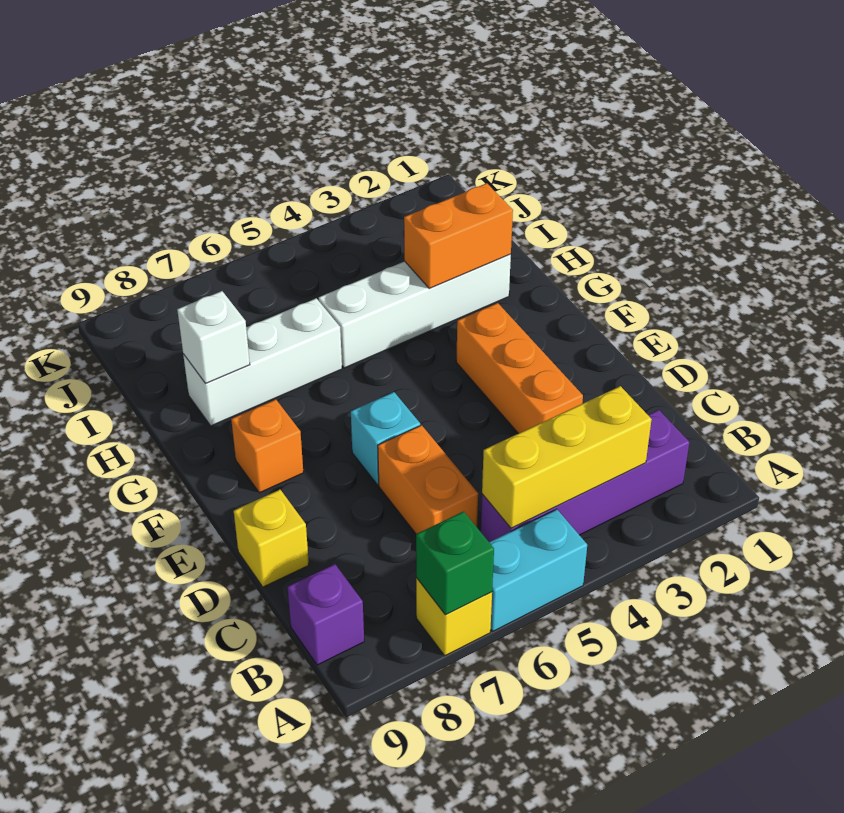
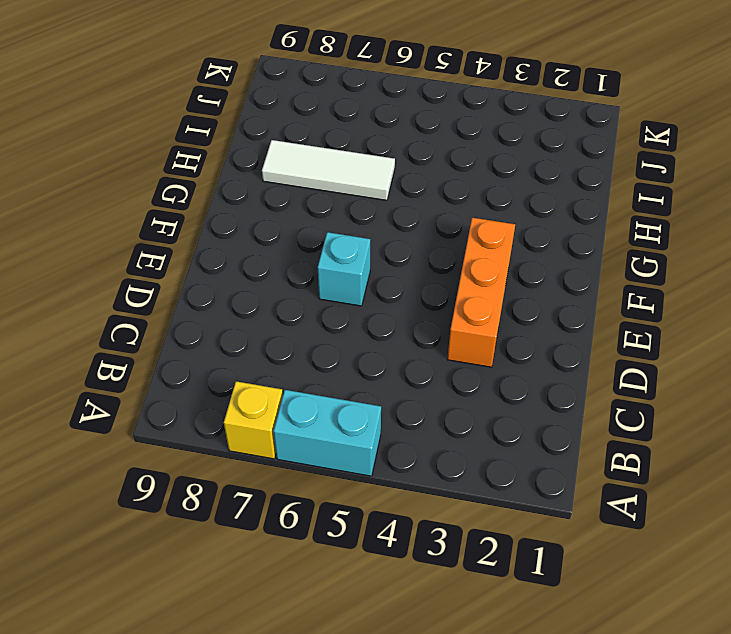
white 1x3 tile [262,140,395,200] -> white 1x3 brick [183,298,342,426]
none -> purple 1x4 brick [481,410,689,542]
none -> purple 1x1 brick [287,564,364,665]
none -> orange 1x2 brick [378,425,478,534]

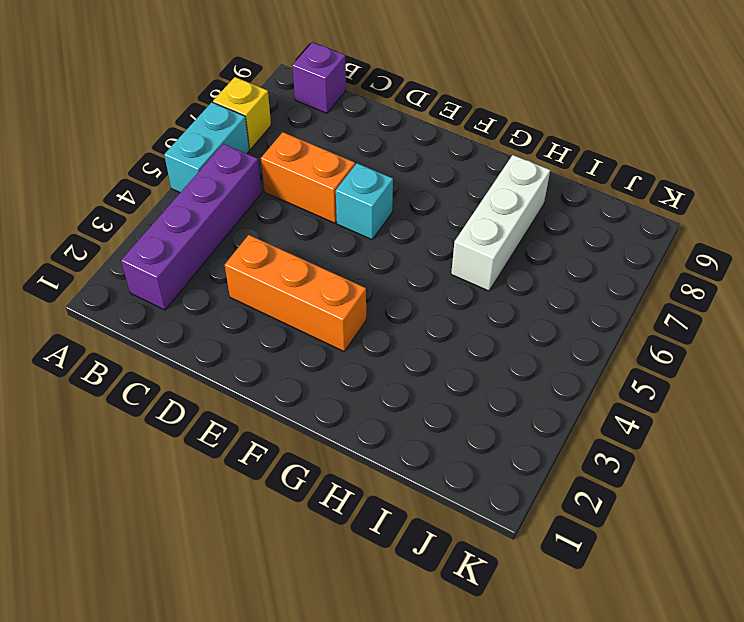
none -> yellow 1x1 brick [234,490,309,587]
none -> orange 1x1 brick [231,399,303,493]
none -> white 1x4 brick [319,254,511,368]

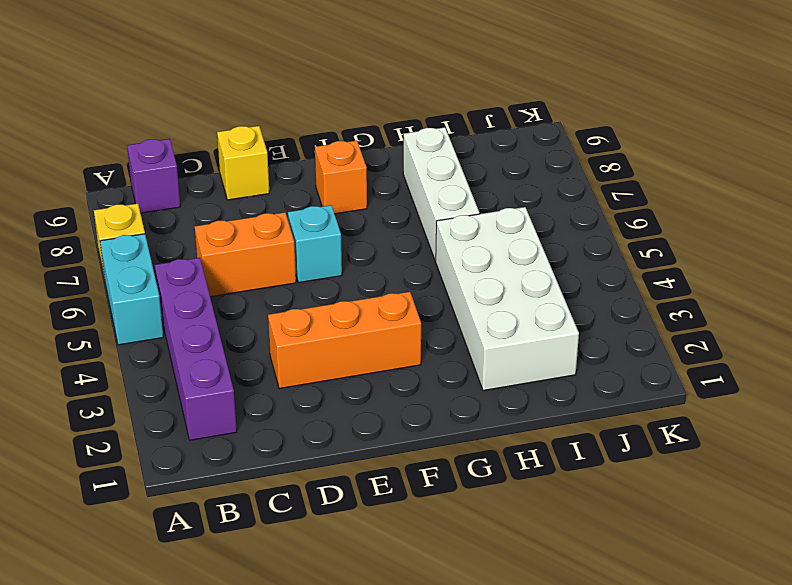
white 2x4 brick [436,207,579,391] -> white 1x4 brick [319,254,511,368]
none -> green 1x1 brick [416,511,494,615]
none -> yellow 1x3 brick [482,386,652,528]
none -> orange 1x2 brick [404,183,513,289]

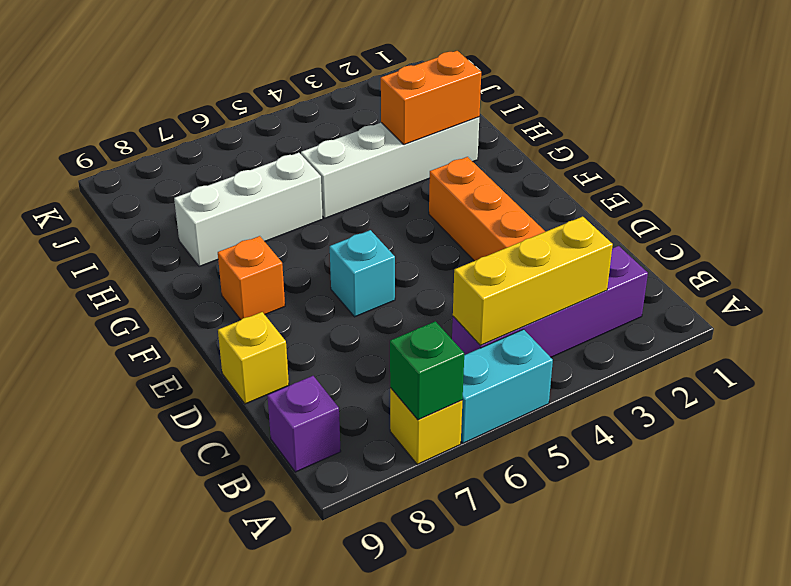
none -> orange 1x2 brick [378,425,478,534]
none -> white 1x1 brick [177,291,250,383]

